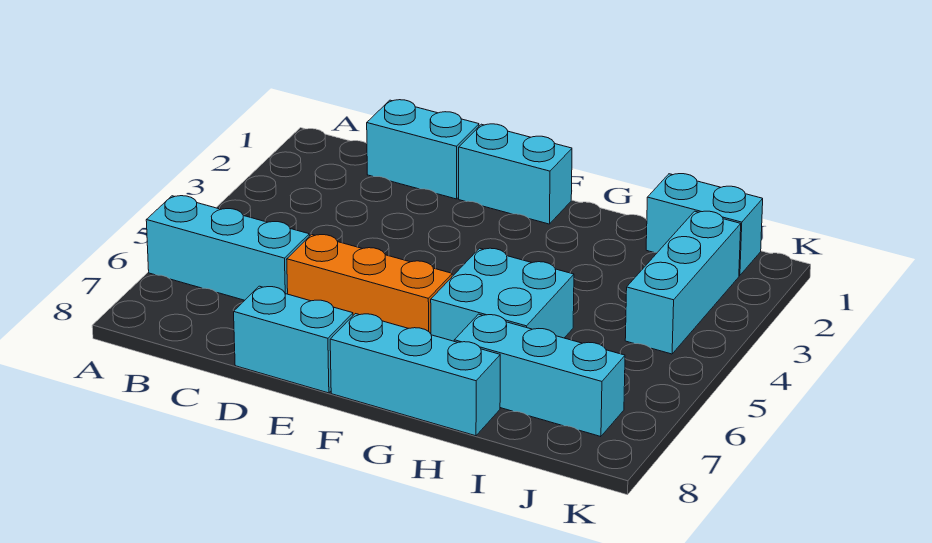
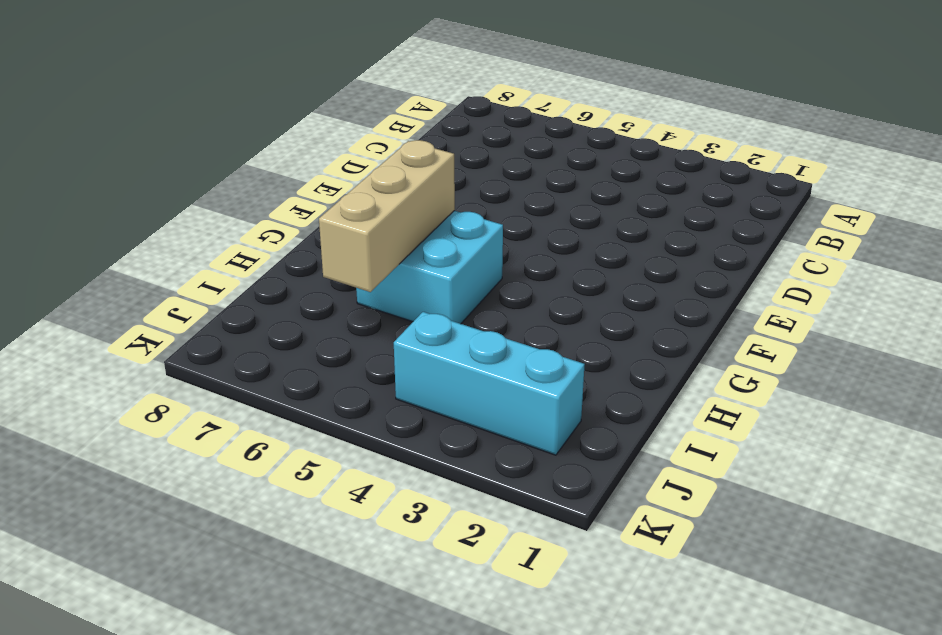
tan 1x3 brick [319,140,455,292] -> none
none -> cyan 1x3 brick [146,196,309,300]
none -> cyan 1x2 brick [367,100,479,199]

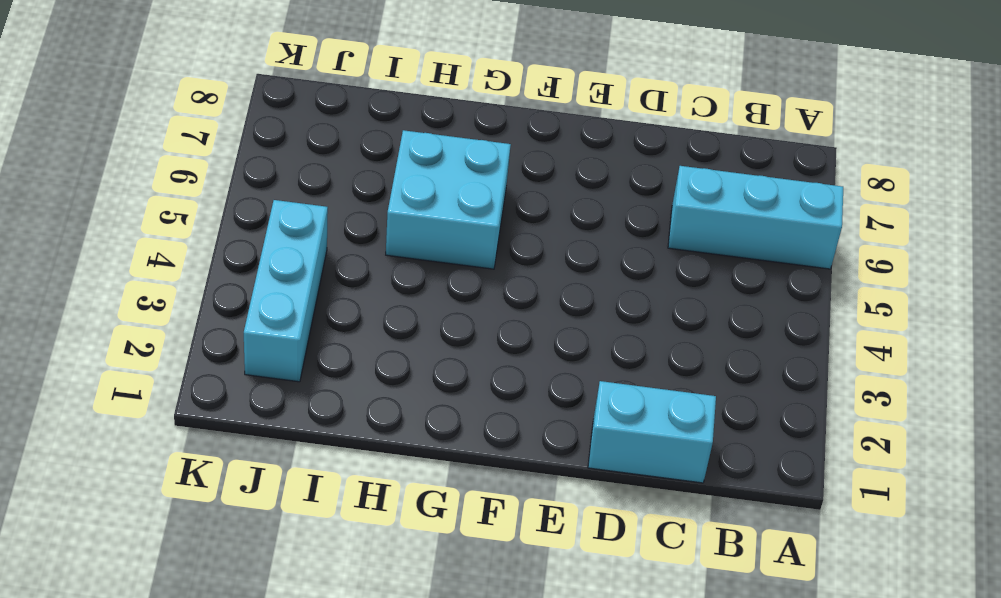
none -> orange 1x3 brick [287,234,452,334]
none -> cyan 1x2 brick [234,286,353,393]

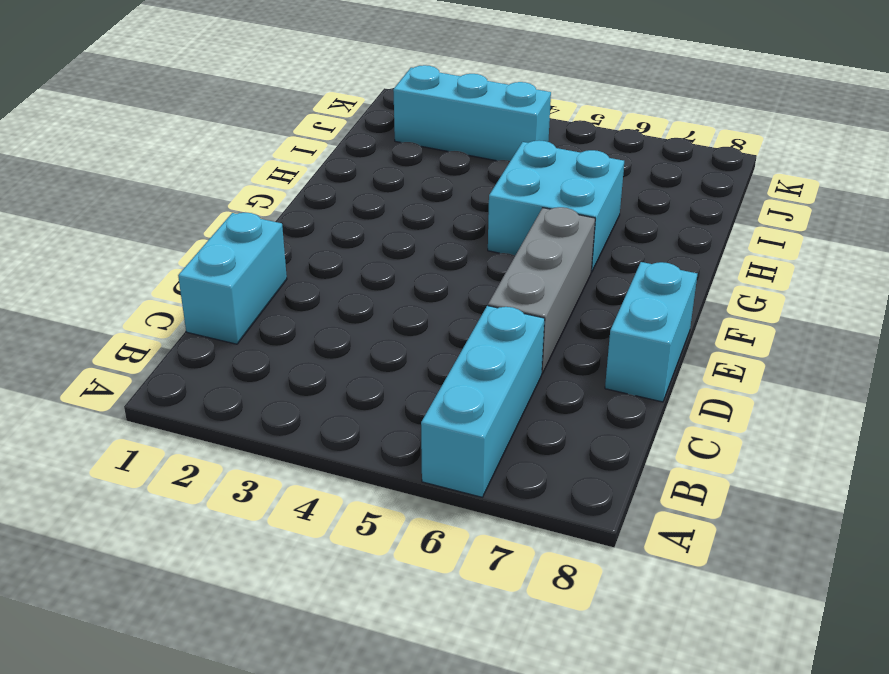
grey 1x3 brick [488,207,595,374] -> orange 1x3 brick [287,234,452,334]
none -> cyan 1x2 brick [459,124,572,224]
none -> cyan 1x3 brick [330,314,500,436]

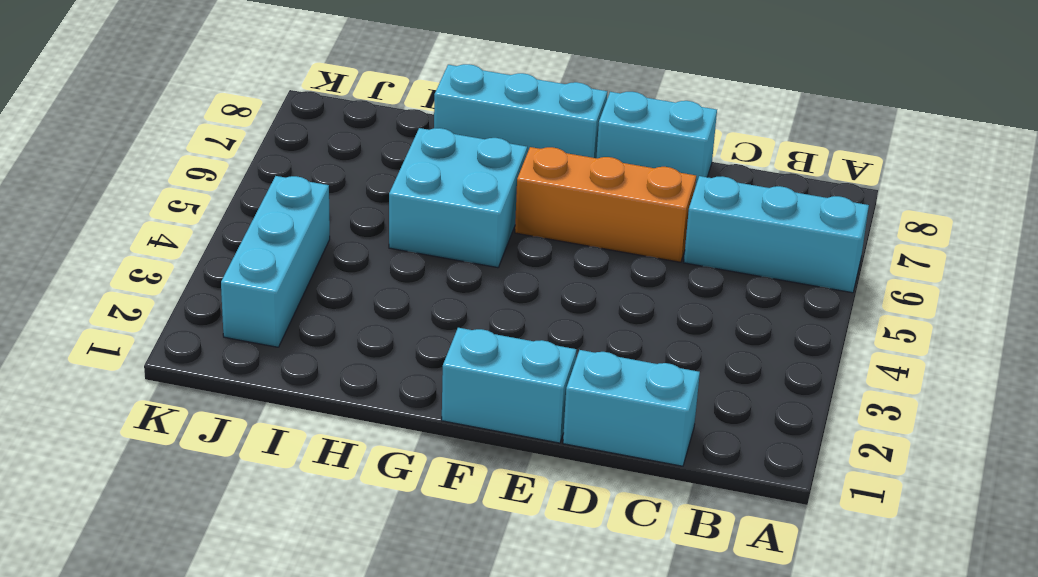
none -> cyan 1x3 brick [454,314,625,437]
none -> cyan 1x2 brick [646,174,763,276]

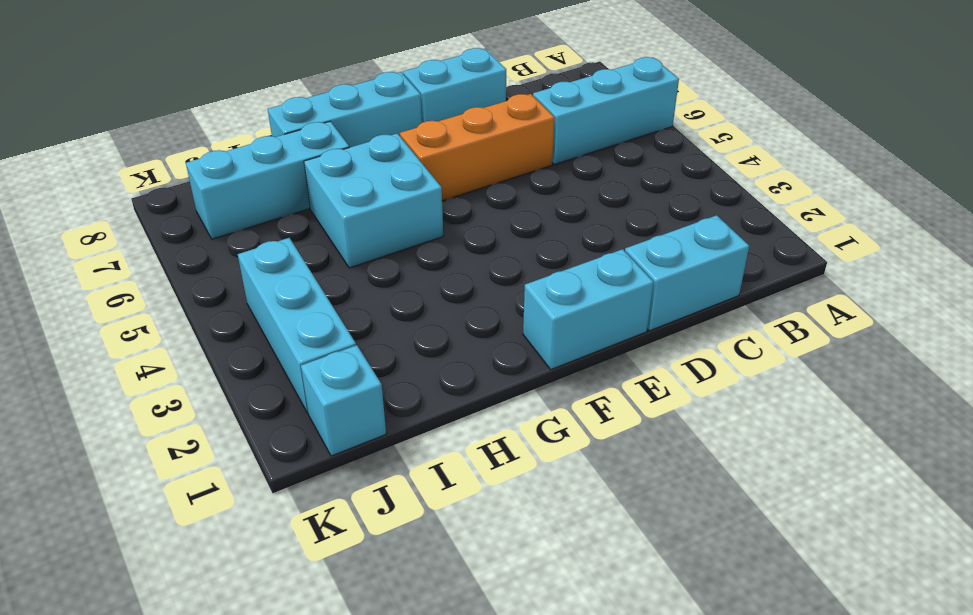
cyan 1x1 brick [301,345,386,456] -> cyan 1x2 brick [646,174,763,276]

